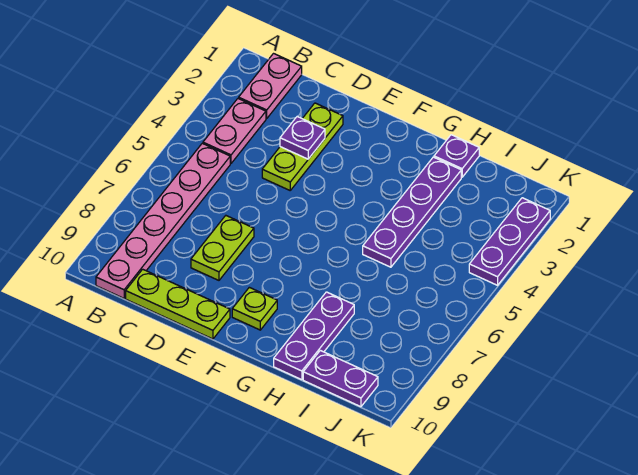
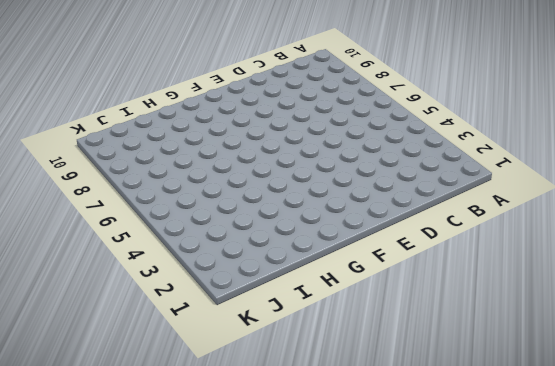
none -> pink 1x2 plate [239,54,302,119]
none -> pink 1x2 plate [203,98,266,163]
none -> pink 1x6 plate [96,143,230,298]

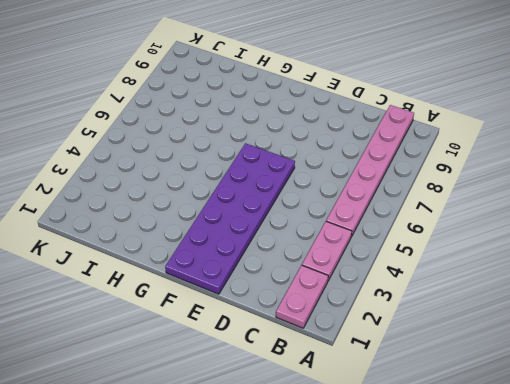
purple 2x6 plate [165,143,295,294] -> none
none -> lime 1x3 plate [126,269,230,339]
none -> lime 1x3 plate [262,103,343,190]
none -> lime 1x2 plate [191,216,254,280]

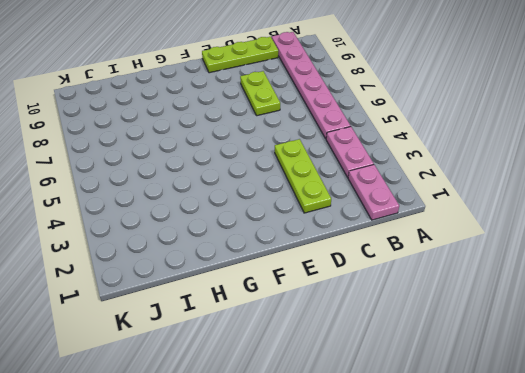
none -> lime 1x1 plate [232,287,277,330]
none -> purple 1x1 plate [434,135,479,177]
none -> purple 1x4 plate [363,157,461,267]

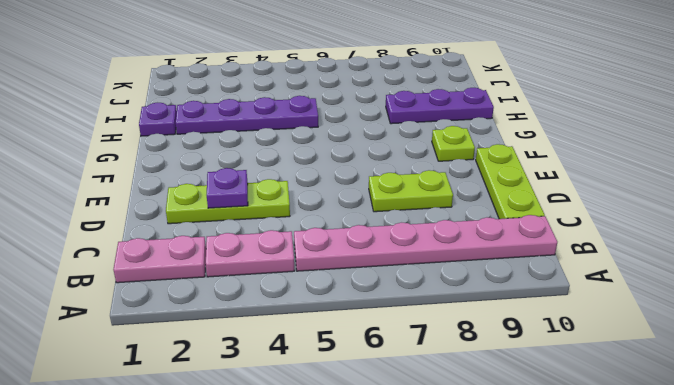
none -> purple 1x2 plate [303,350,378,407]
none -> purple 1x3 plate [469,198,550,285]

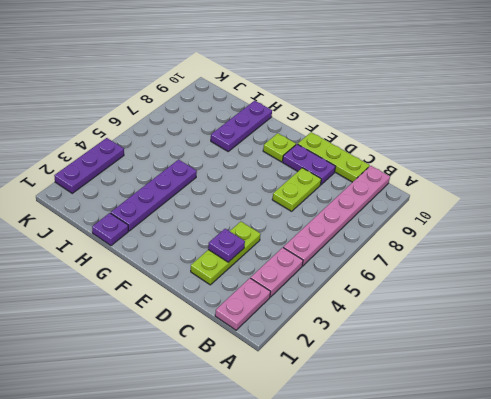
purple 1x2 plate [283,144,336,185] -> purple 1x2 plate moved to [303,350,378,407]

